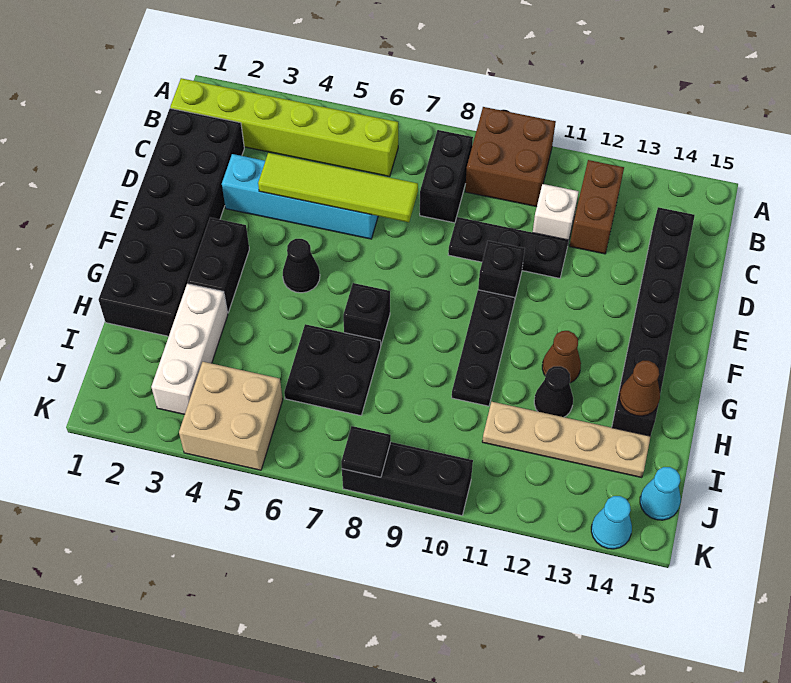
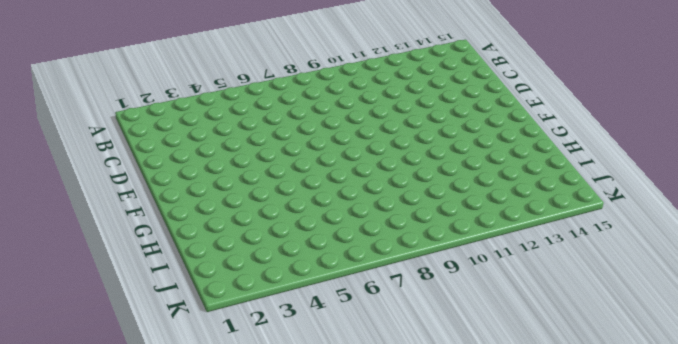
none -> brown 2x2 brick [465,107,556,207]
none -> lime 1x6 brick [170,78,398,177]
none -> black 1x2 brick [420,130,473,223]

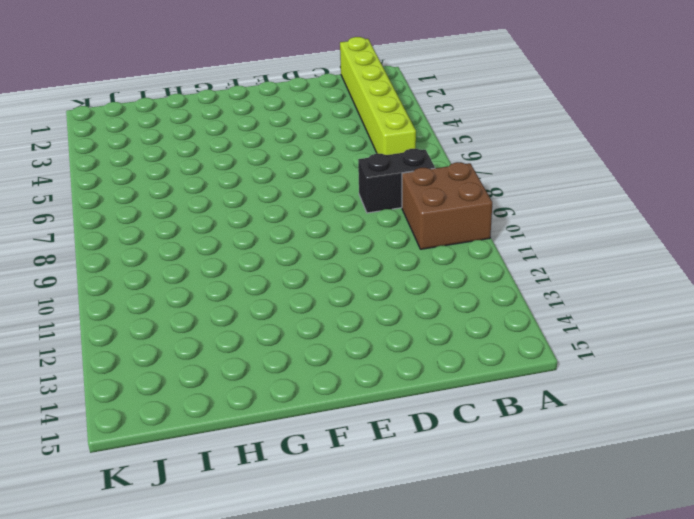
none -> brown 1x2 brick [570,160,624,254]
none -> black 2x6 brick [99,108,244,336]
none -> white 1x1 brick [533,184,579,240]

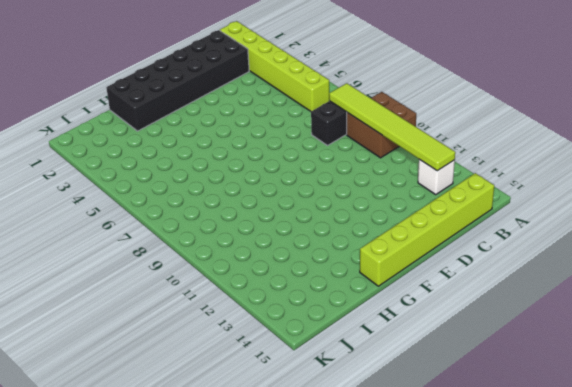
lime 1x6 tile [329,83,455,171] -> none
white 1x1 brick [418,159,455,194] -> white 1x1 brick moved to [533,184,579,240]
lime 1x6 brick [360,173,494,286] -> none
none -> brown 1x2 brick [570,160,624,254]
none -> black 1x6 brick [612,207,695,436]
none -> cyan 1x4 brick [222,154,378,239]

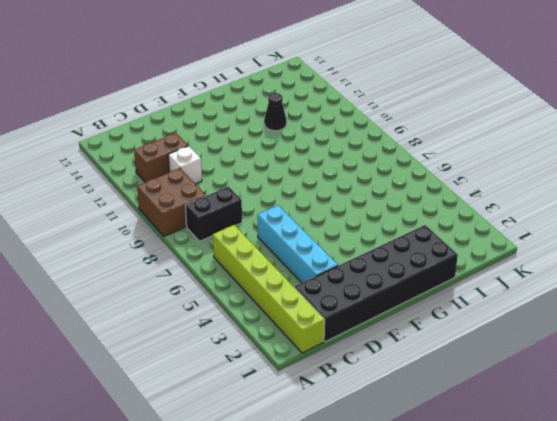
none -> black 1x6 brick [612,207,695,436]
none -> black 1x3 plate [448,217,569,278]
none -> black 1x1 brick [478,241,525,301]

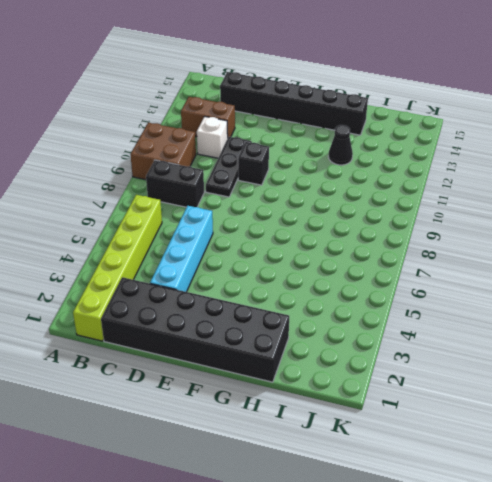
none -> black 1x2 brick [188,218,249,313]
none -> black 1x1 cone [283,239,320,293]
none -> black 1x3 plate [452,290,514,406]

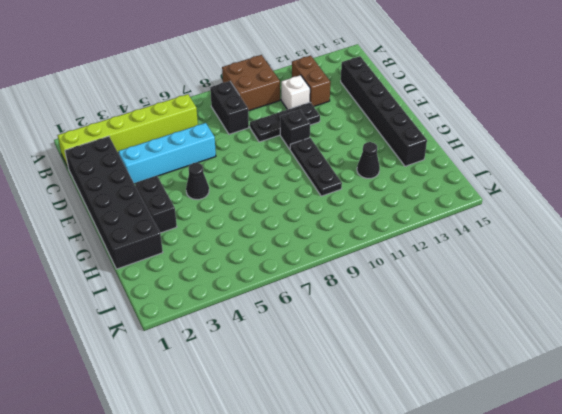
none -> black 1x1 brick [343,283,390,345]
none -> brown 1x1 cone [542,331,581,383]
none -> white 1x3 brick [151,284,228,414]

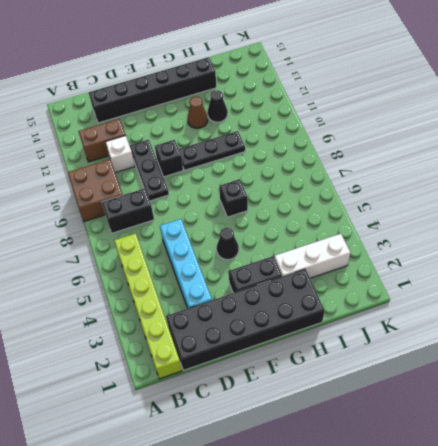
none -> black 2x2 plate [284,324,381,416]
none -> tan 1x4 plate [482,402,651,478]
none -> tan 2x2 brick [179,362,283,470]

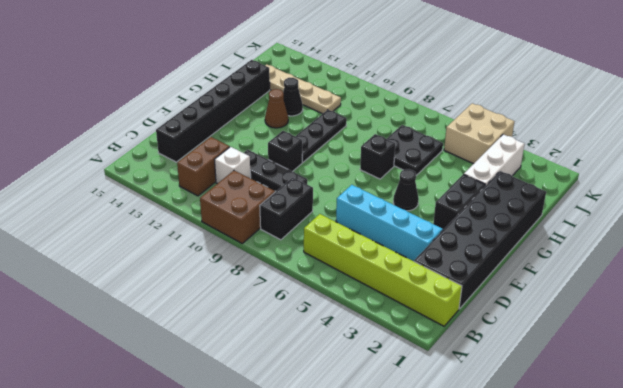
none -> cyan 1x1 cone [640,467,681,520]
none -> black 1x3 brick [342,442,473,516]
none -> cyan 1x1 cone [591,496,632,549]

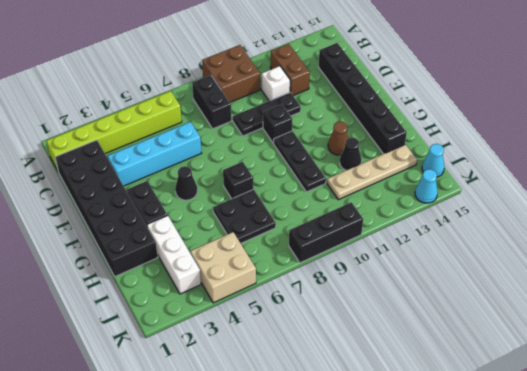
none -> lime 1x4 tile [258,153,418,222]
none -> brown 1x1 cone [619,361,660,416]
none -> black 1x1 tile [341,426,391,477]

